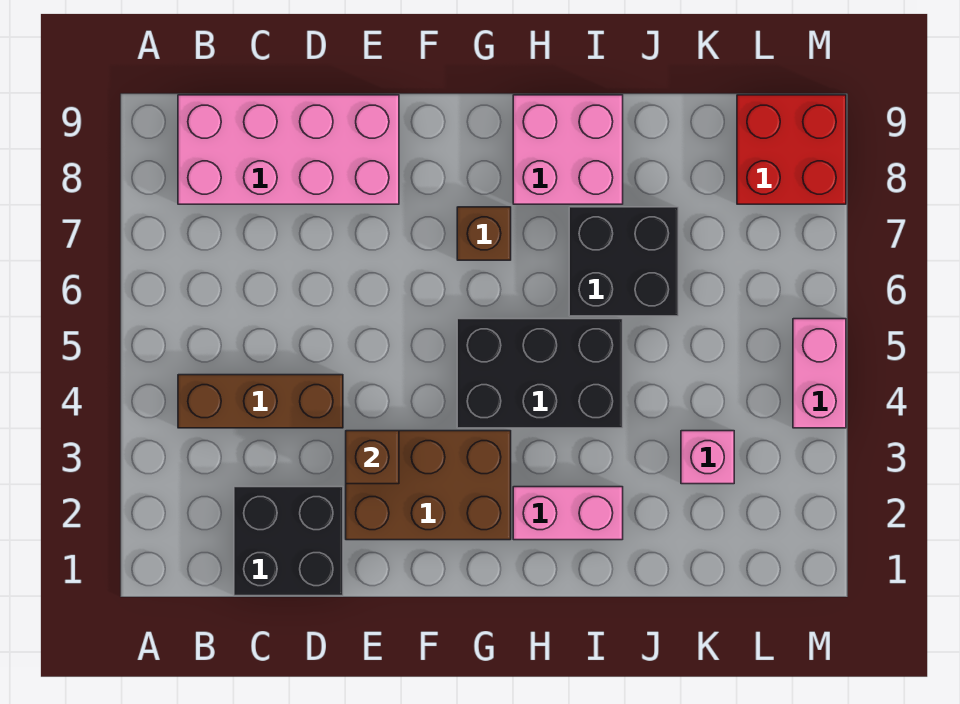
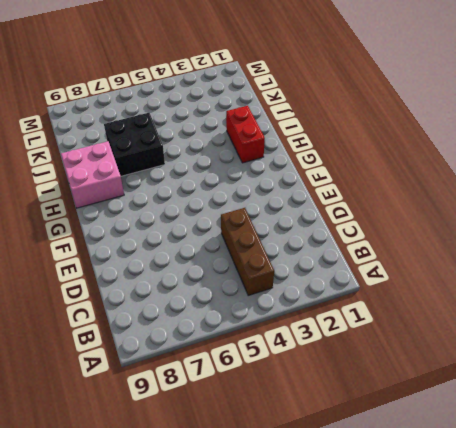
red 1x2 brick [226,106,265,163] -> pink 1x2 brick [513,487,623,540]
none -> pink 2x4 brick [178,95,399,204]
none -> black 2x2 brick [234,487,343,596]
none -> brown 2x3 brick [346,431,511,540]

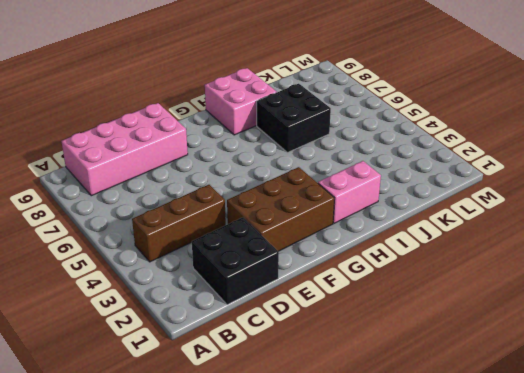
none -> black 2x3 brick [457,319,623,428]
none -> brown 1x1 brick [457,207,511,260]
none -> pink 1x1 brick [681,431,734,484]

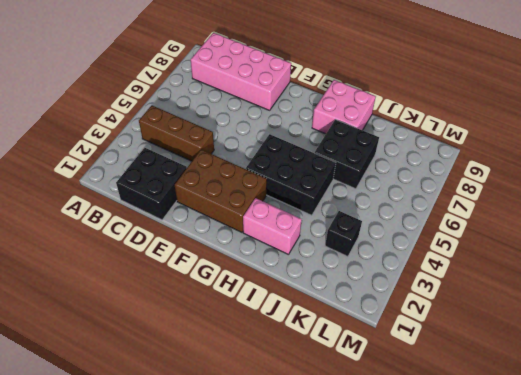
black 1x1 brick [325,211,362,257] -> pink 1x1 brick [681,431,734,484]
none -> brown 1x1 brick [457,207,511,260]
none -> red 2x2 brick [737,95,846,204]
none -> pink 1x2 brick [793,319,846,428]

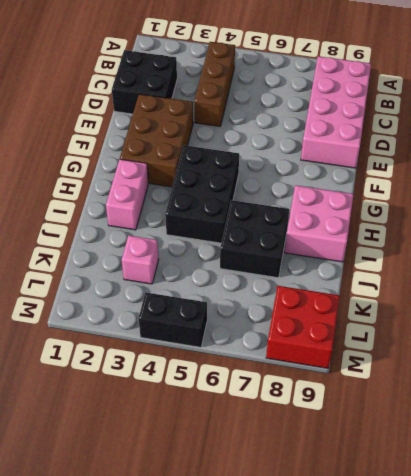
black 1x2 brick [139,292,207,347] -> pink 1x2 brick [793,319,846,428]
none -> brown 1x1 brick [457,207,511,260]
none -> brown 1x1 brick [346,431,399,484]

